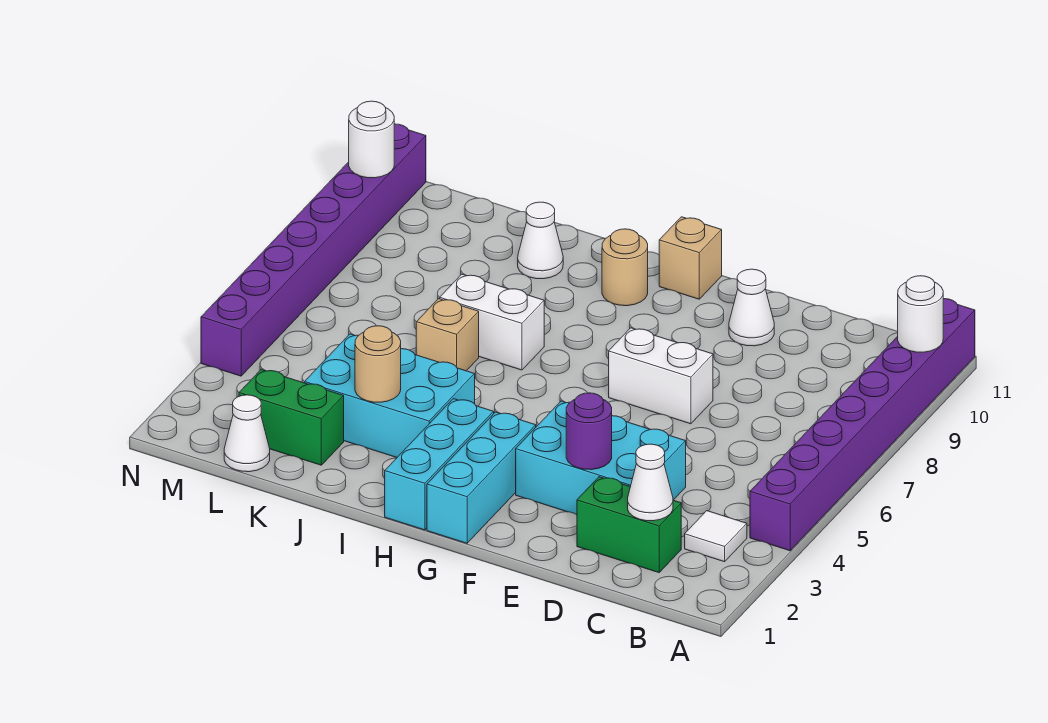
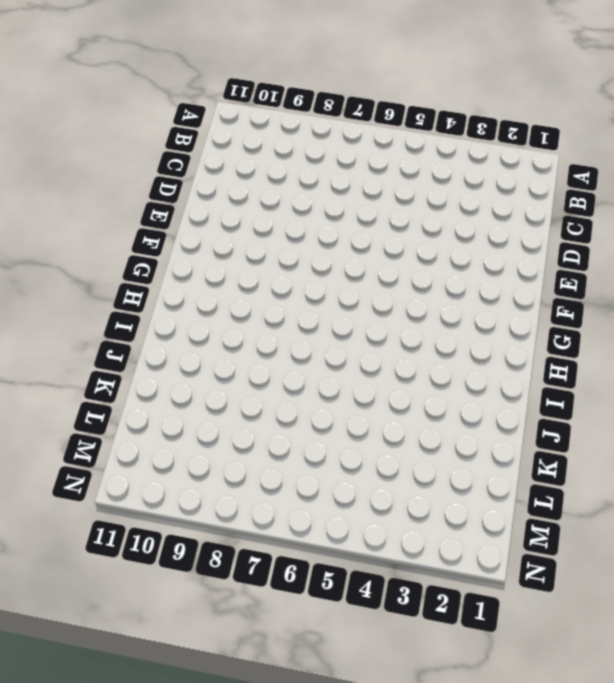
none -> purple 1x8 brick [750,299,975,551]
none -> white 1x1 tile [685,511,747,562]
none -> green 1x2 brick [577,477,681,573]

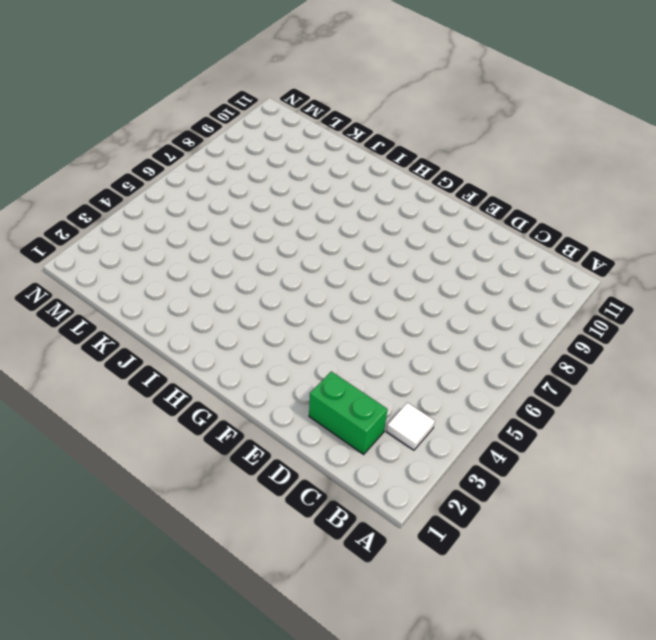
none -> purple 1x8 brick [750,299,975,551]
none -> cyan 2x3 brick [516,401,686,515]
none -> white 1x2 brick [609,328,713,424]

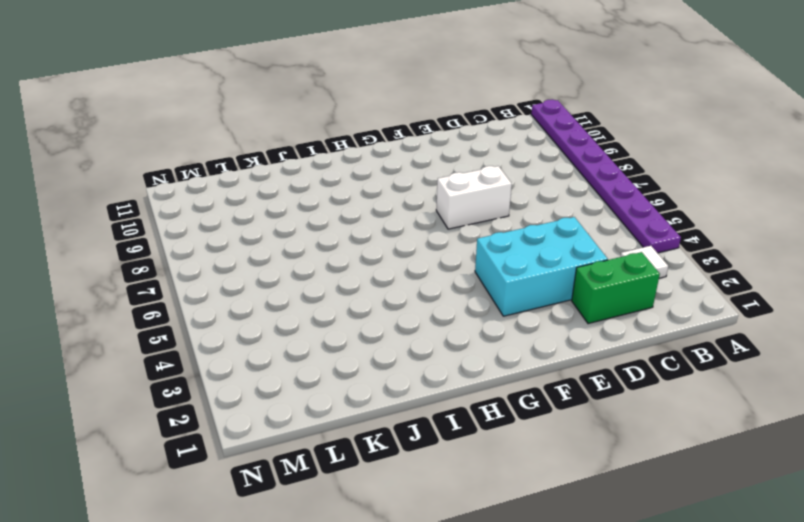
purple 1x8 plate [531,99,681,253] -> purple 1x8 brick [750,299,975,551]
none -> white 1x1 cone [729,269,774,346]
none -> cyan 1x3 brick [427,412,536,543]
none -> tan 1x1 brick [659,217,722,299]

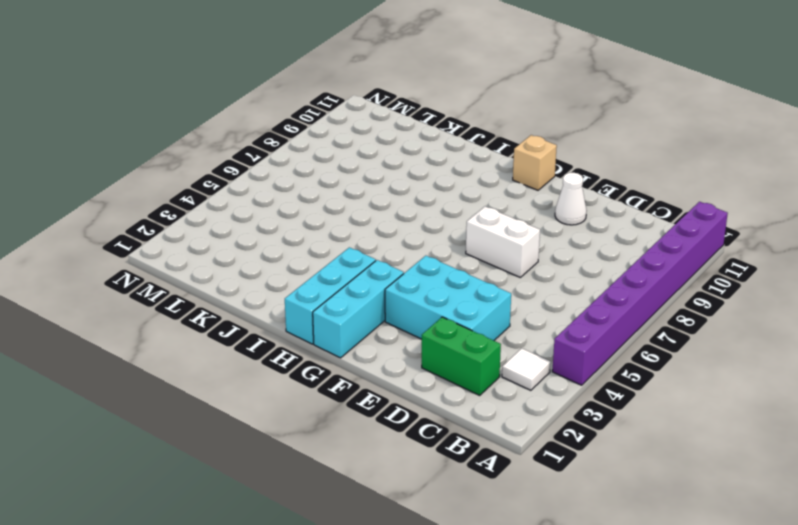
none -> tan 1x1 round brick [602,229,648,306]
none -> cyan 2x3 brick [305,334,475,457]
none -> white 1x2 brick [440,274,544,370]

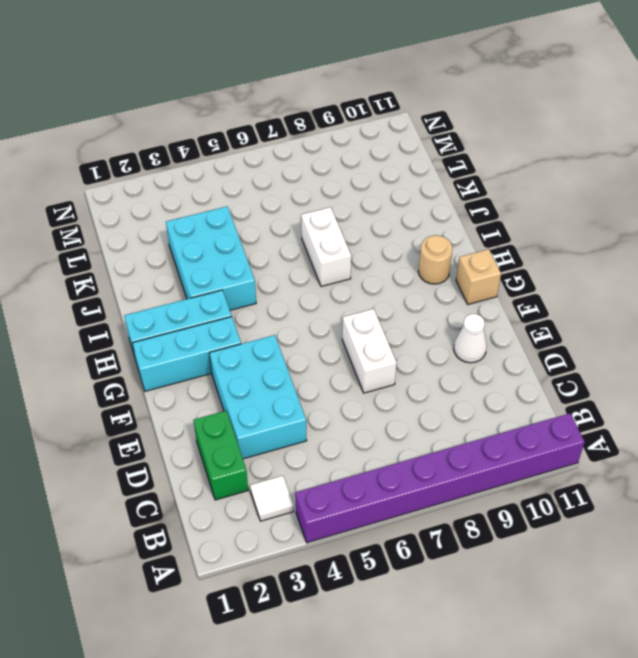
none -> tan 1x1 brick [416,299,479,371]
none -> white 1x1 cone [518,202,563,279]
none -> green 1x2 brick [239,369,344,465]

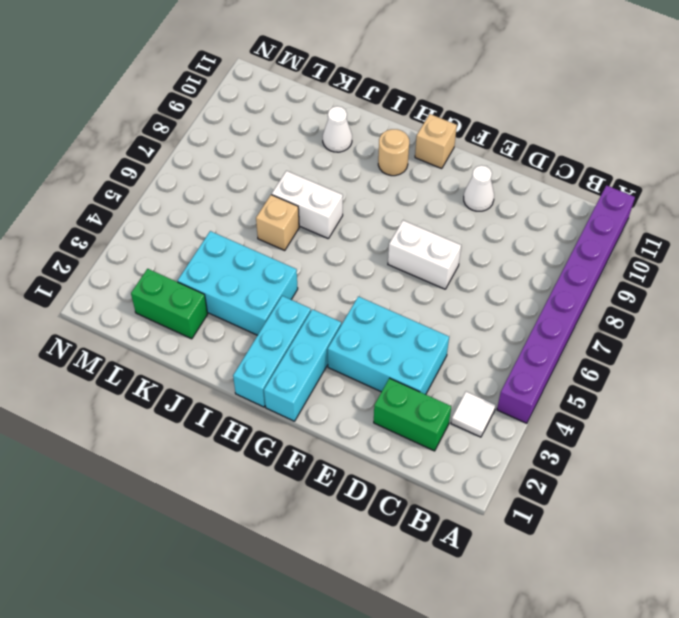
none -> white 1x1 cone [224,395,270,472]
none -> purple 1x8 brick [201,124,426,376]
none -> white 1x1 round brick [898,276,943,352]

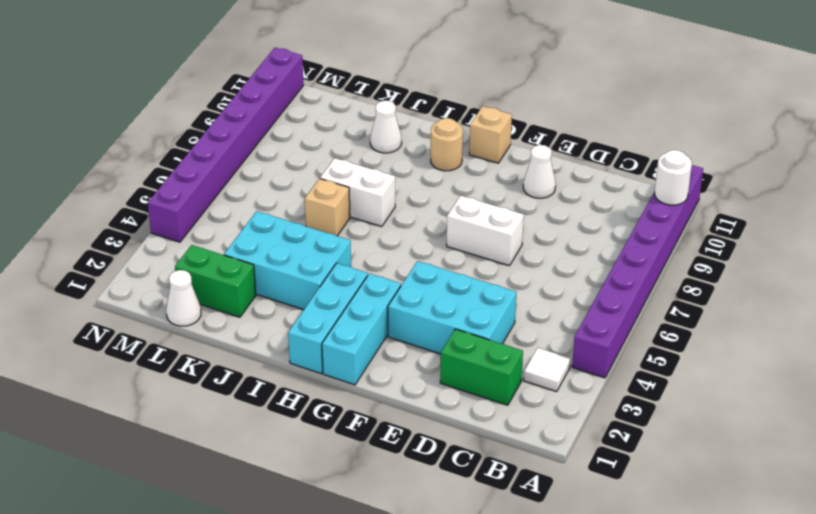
none -> white 1x1 cone [628,444,673,521]
none -> purple 1x1 round brick [566,393,612,470]
none -> tan 1x1 round brick [355,326,401,402]

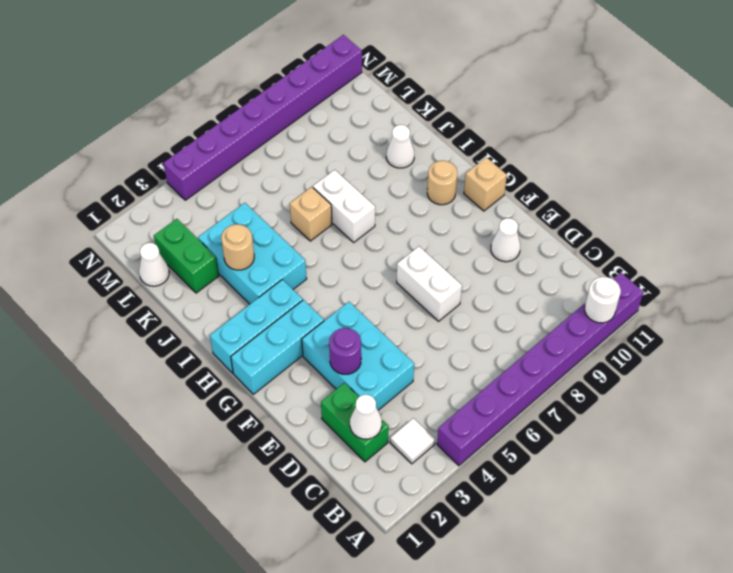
none -> white 1x1 round brick [349,101,394,178]

